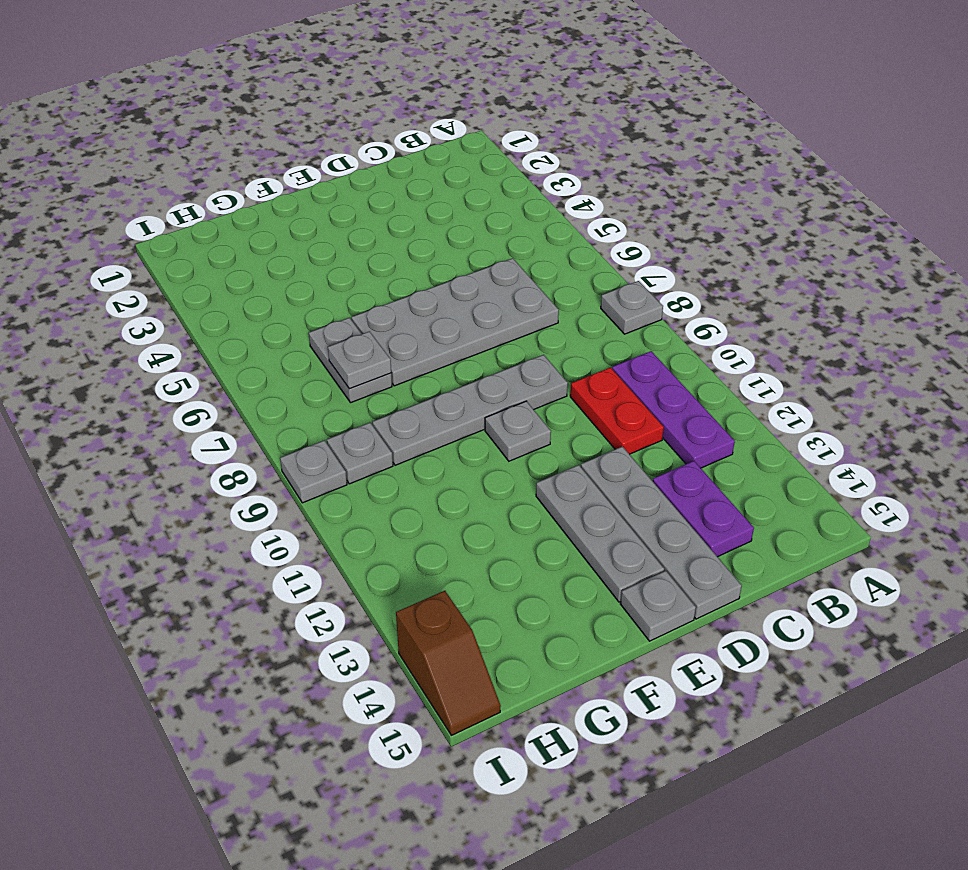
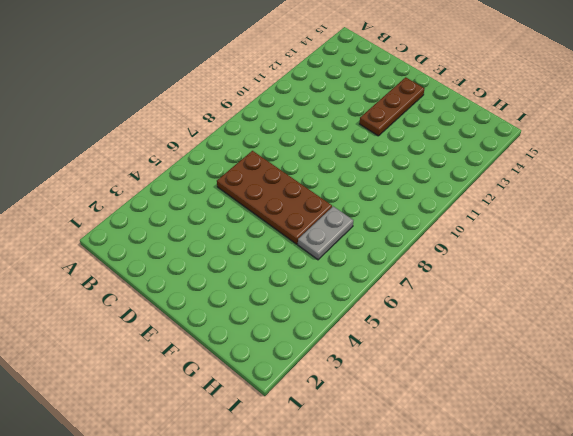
brown 2x4 plate [217,151,332,244] -> grey 2x4 plate [352,258,559,386]
brown 1x3 plate [360,77,424,136] -> grey 1x3 plate [536,465,664,602]
none -> grey 1x1 plate [601,281,663,334]
none -> purple 1x3 plate [612,351,735,468]
none -> red 1x2 plate [570,368,664,454]

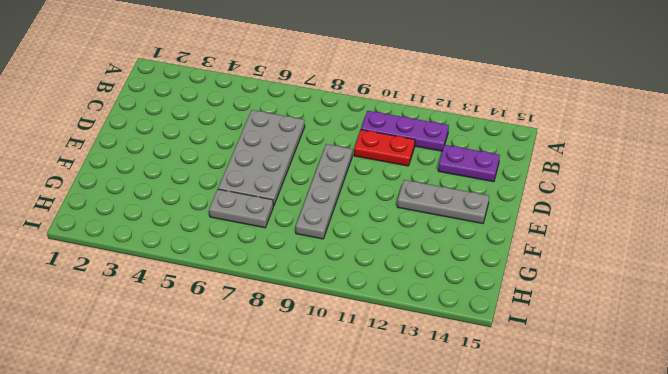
none -> grey 1x1 plate [601,281,663,334]
none -> grey 1x4 plate [581,447,742,619]
none -> grey 1x1 plate [485,401,551,461]

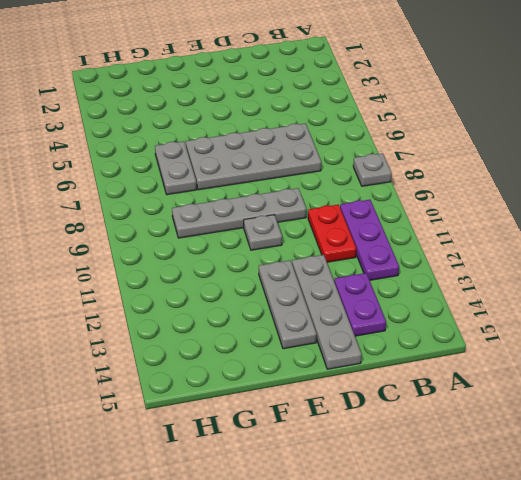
none -> grey 1x1 plate [620,571,696,641]
none -> grey 1x1 plate [327,423,393,484]
none -> grey 1x1 plate [280,440,347,503]

